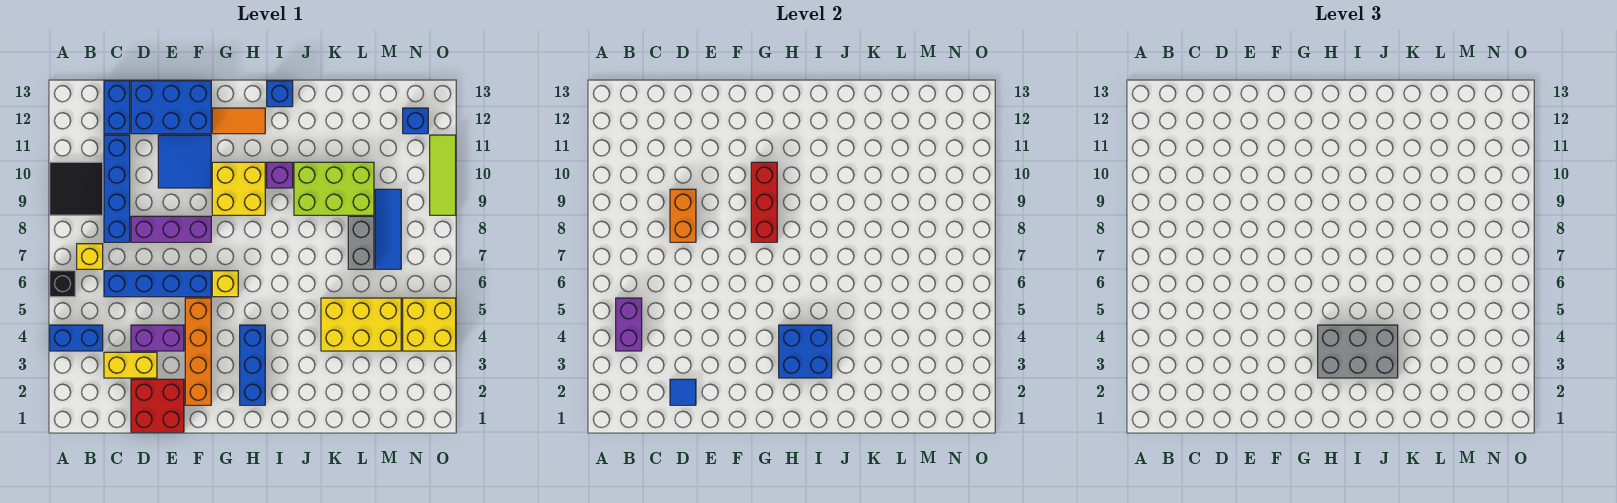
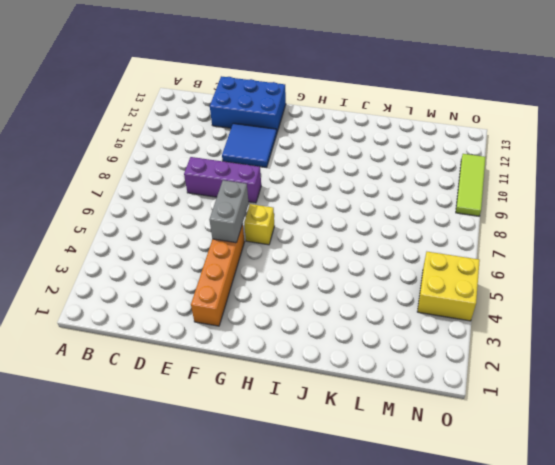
grey 1x2 brick [209,180,249,243] -> grey 1x2 brick moved to [348,216,374,269]
none -> blue 1x2 brick [50,325,103,351]
none -> black 1x1 brick [50,271,75,297]
none -> black 2x2 tile [50,162,103,215]
none -> yellow 1x1 brick [77,244,103,269]

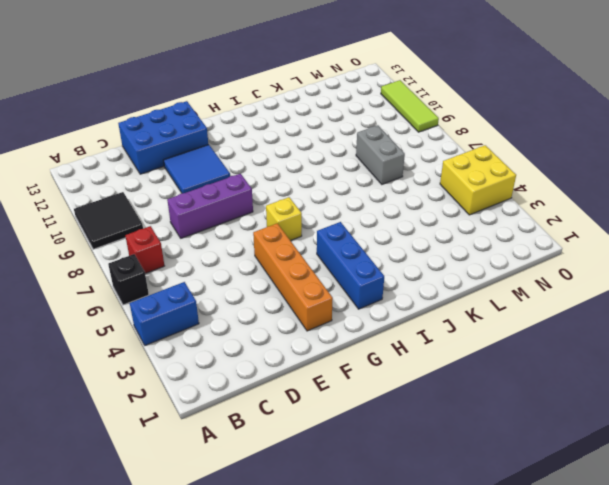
red 1x1 brick [125,226,164,274] -> yellow 1x1 brick [77,244,103,269]
none -> yellow 1x2 brick [104,352,157,378]
none -> blue 1x4 brick [104,271,211,297]
none -> blue 1x4 brick [104,135,130,242]
none -> blue 1x2 brick [104,81,130,134]

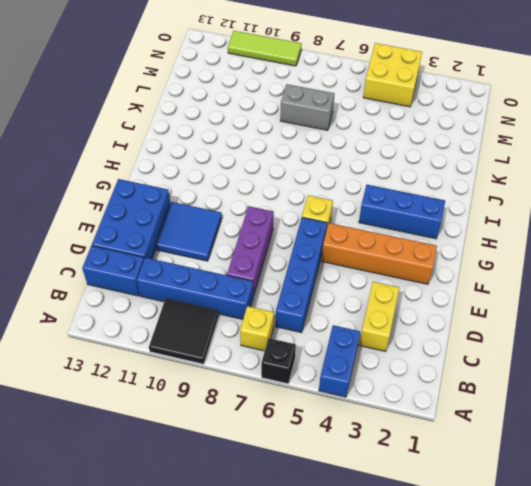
none -> red 2x2 brick [131,379,184,432]
none -> purple 1x2 brick [131,325,184,351]
none -> yellow 2x2 brick [212,162,265,215]
none -> orange 1x2 tile [212,108,265,134]

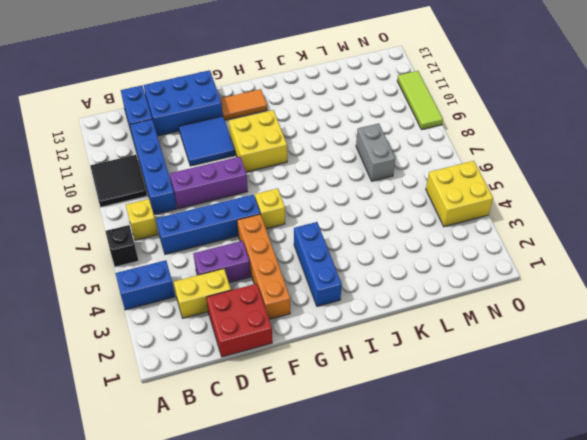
none -> purple 1x1 brick [267,162,293,188]
none -> blue 1x1 brick [267,81,293,107]
none -> lime 2x3 brick [294,162,374,215]
none -> yellow 2x3 brick [321,298,401,351]

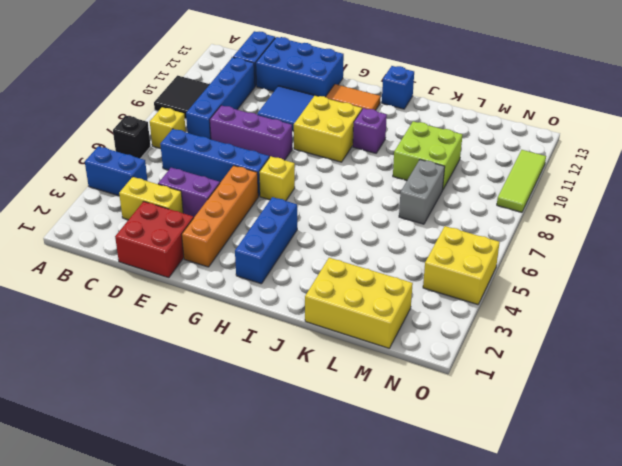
yellow 2x3 brick [305,258,413,348] -> yellow 2x3 brick moved to [321,298,401,351]
lime 2x2 brick [393,121,462,189] -> lime 2x3 brick [294,162,374,215]
none -> blue 1x3 tile [375,189,401,269]
none -> blue 1x1 brick [403,108,428,134]
none -> purple 1x2 brick [616,298,642,351]
none -> blue 1x1 tile [670,379,696,405]

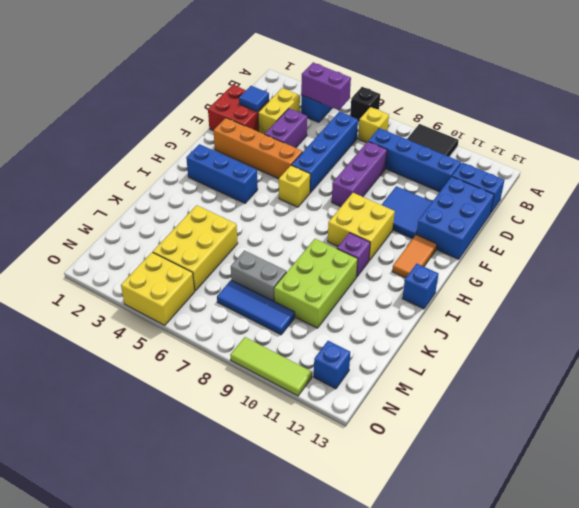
none -> orange 1x2 brick [670,189,696,242]
none -> red 1x3 brick [751,162,777,242]
none -> blue 2x2 brick [779,325,832,378]
none -> grey 2x3 brick [1318,325,1398,378]

